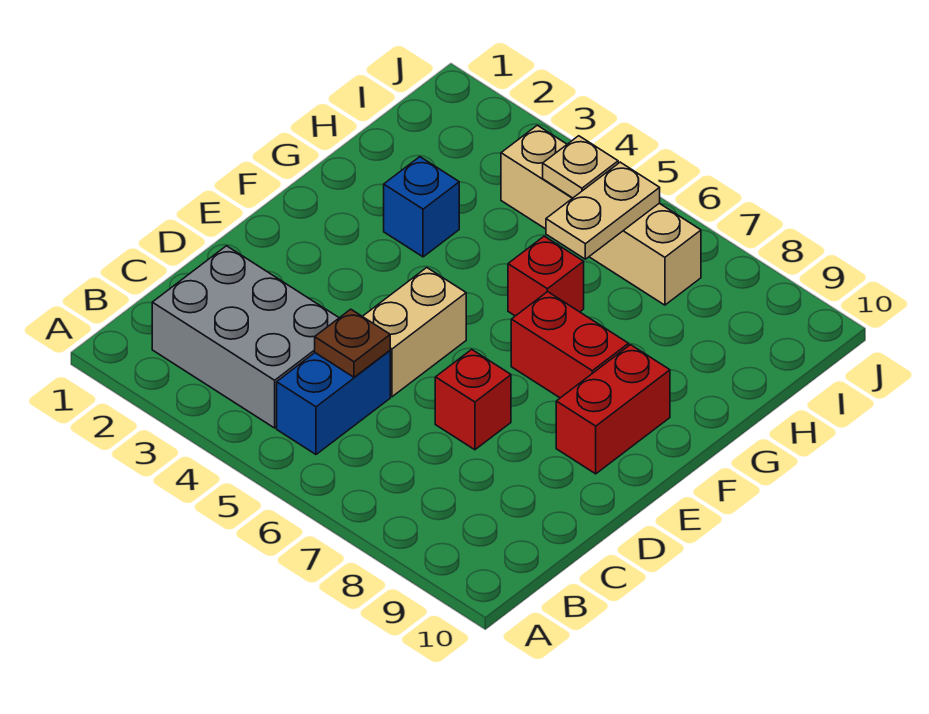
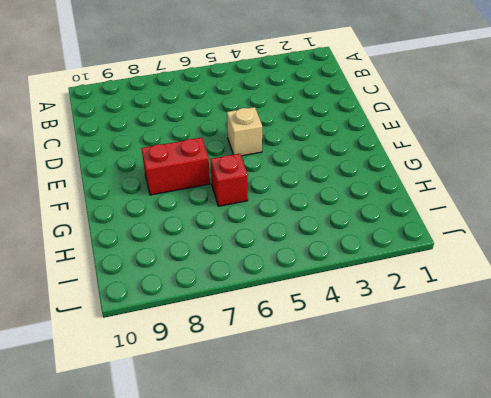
tan 1x1 brick [227,107,262,156] -> tan 1x2 brick [362,268,466,397]
none -> grey 2x3 brick [152,246,339,428]
none -> blue 1x2 brick [277,351,390,454]
none -> red 1x1 brick [435,349,511,450]

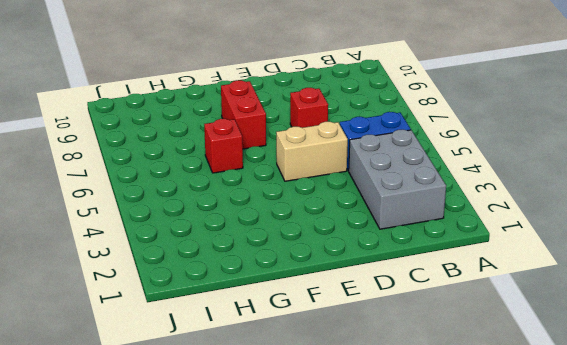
none -> red 1x2 brick [556,345,670,474]
none -> blue 1x1 brick [384,157,459,257]
none -> tan 1x4 brick [501,125,701,305]

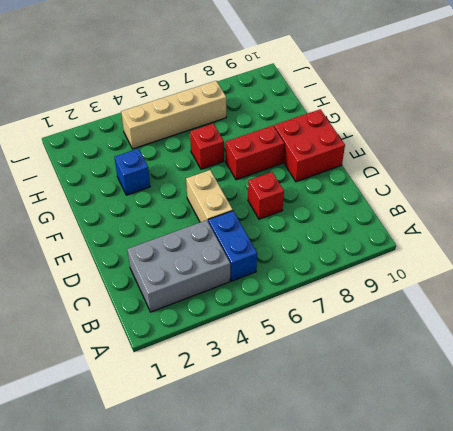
red 2x2 brick [274,109,345,182] -> red 1x2 brick [556,345,670,474]
none -> brown 1x1 plate [315,309,390,377]
none -> tan 1x2 plate [546,162,660,259]
none -> tan 1x1 plate [543,136,618,198]

